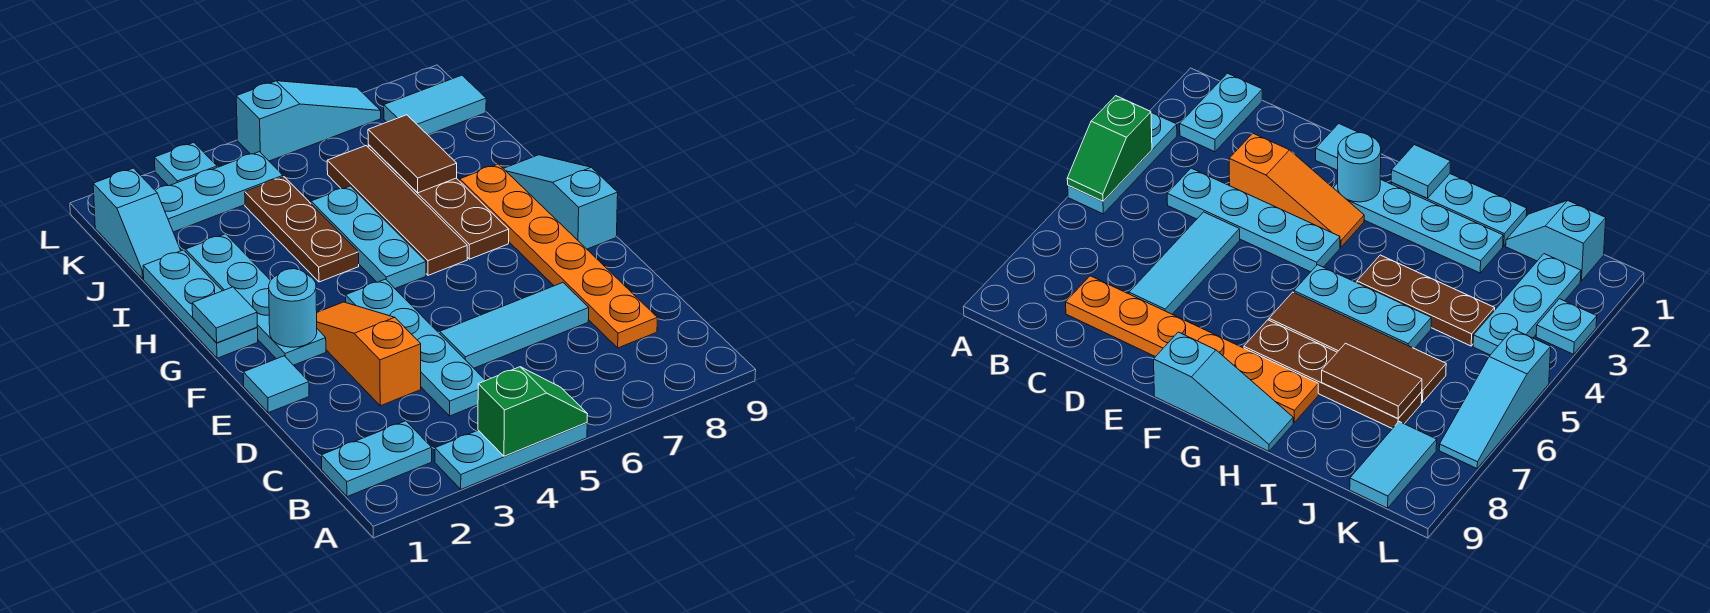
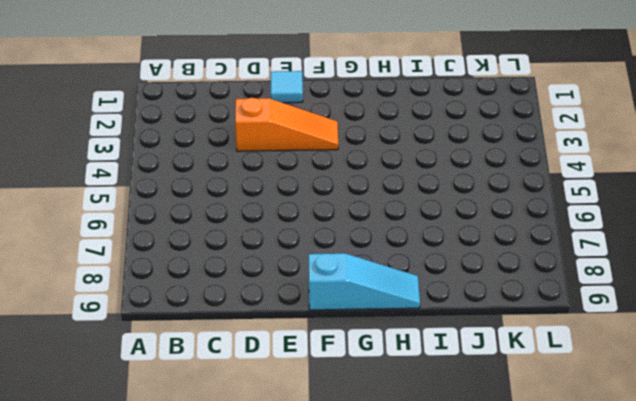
none -> cyan 1x3 plate [435,423,587,489]
none -> cyan 1x2 plate [321,421,432,497]
none -> cyan 1x4 plate [346,279,486,416]

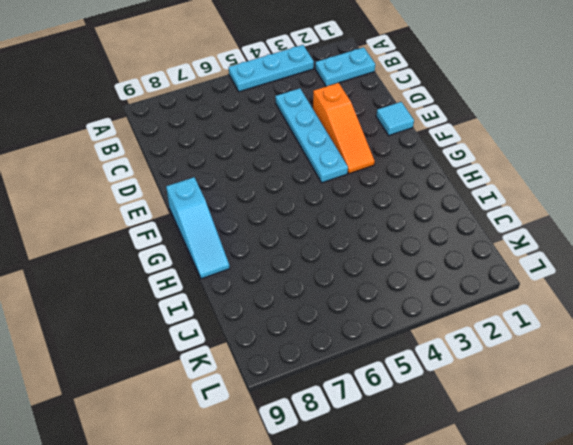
none -> orange 1x6 plate [460,164,657,348]
none -> cyan 1x3 tile [440,283,589,368]
none -> cyan 1x4 plate [186,234,326,365]

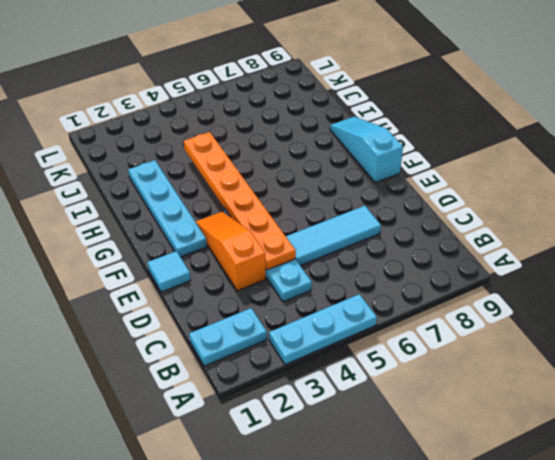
orange 1x6 plate [184,132,296,270] -> orange 1x6 plate moved to [460,164,657,348]
none -> cyan 1x3 plate [143,250,258,358]
none -> cyan 1x3 plate [311,186,426,288]
none -> brown 1x4 tile [327,146,467,275]

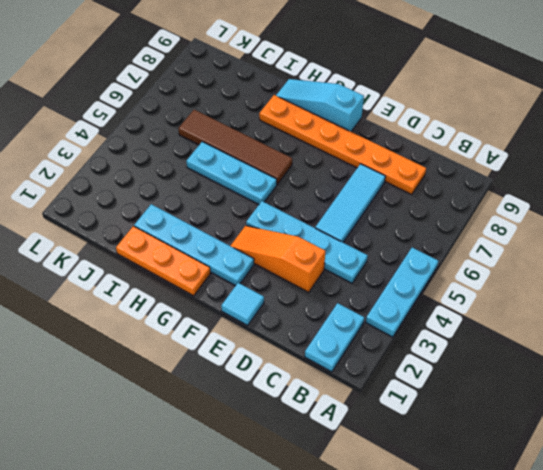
orange 1x3 plate [116,226,210,296] -> cyan 1x3 plate [143,250,258,358]
none -> brown 1x4 plate [368,145,509,259]
none -> brown 1x3 plate [245,177,359,282]
none -> cyan 1x2 slope [93,168,181,279]

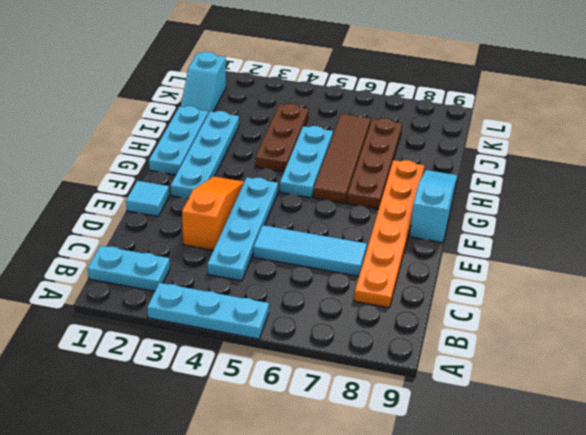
none -> cyan 1x3 plate [155,152,283,232]
none -> cyan 1x2 tile [384,75,486,135]
none -> cyan 1x1 plate [154,142,217,186]

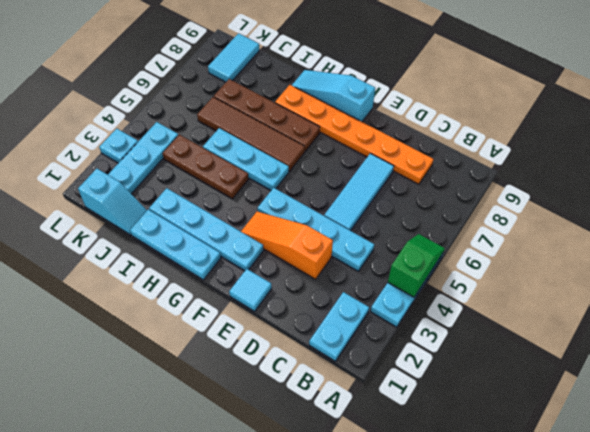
none -> cyan 1x3 slope [236,81,381,161]
none -> cyan 1x1 round brick [269,269,317,347]
none -> cyan 1x1 tile [192,287,257,343]

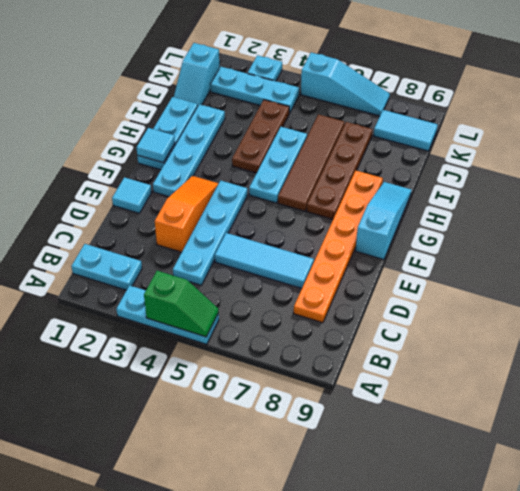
none -> cyan 1x1 round brick [269,269,317,347]
none -> brown 1x2 tile [368,115,457,193]

